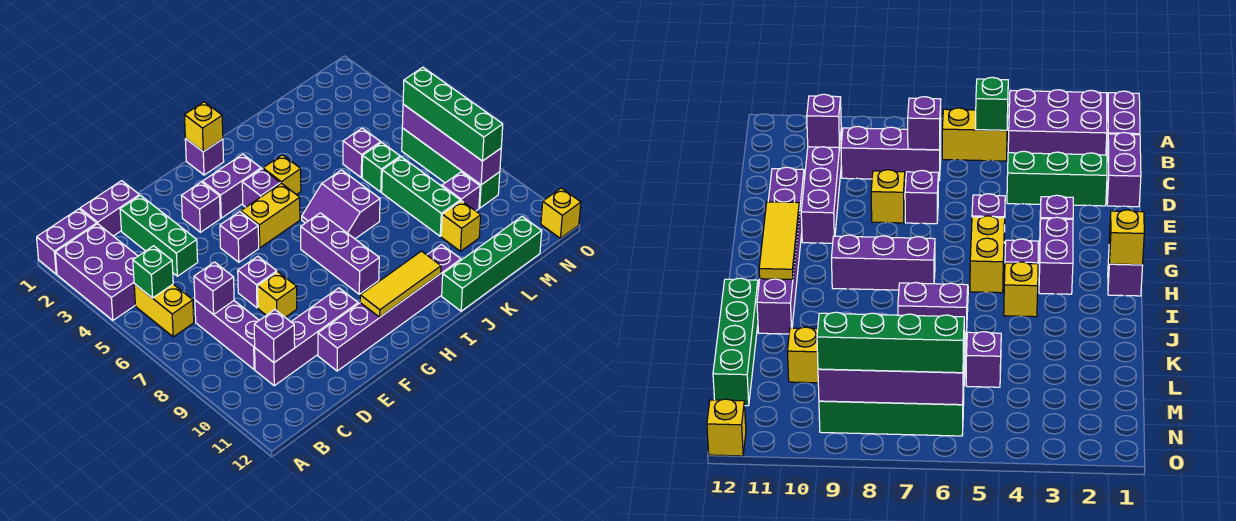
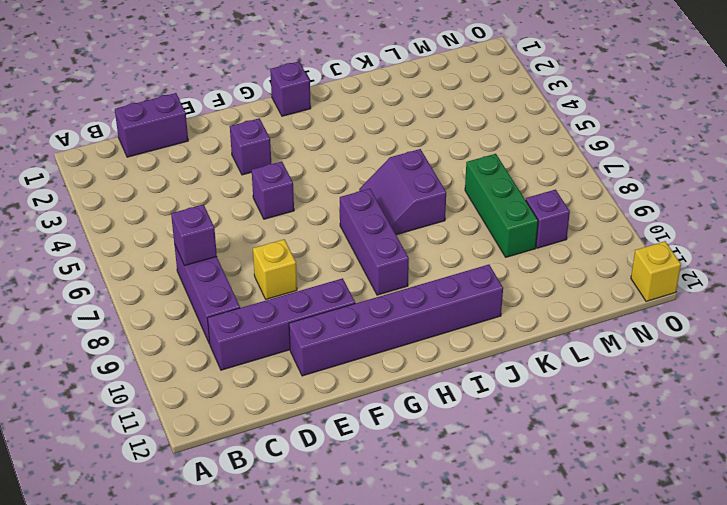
none -> purple 1x2 brick [37,209,97,274]
none -> purple 2x3 brick [55,224,138,320]
none -> yellow 1x2 brick [134,284,194,337]
none -> green 1x3 brick [120,195,198,276]

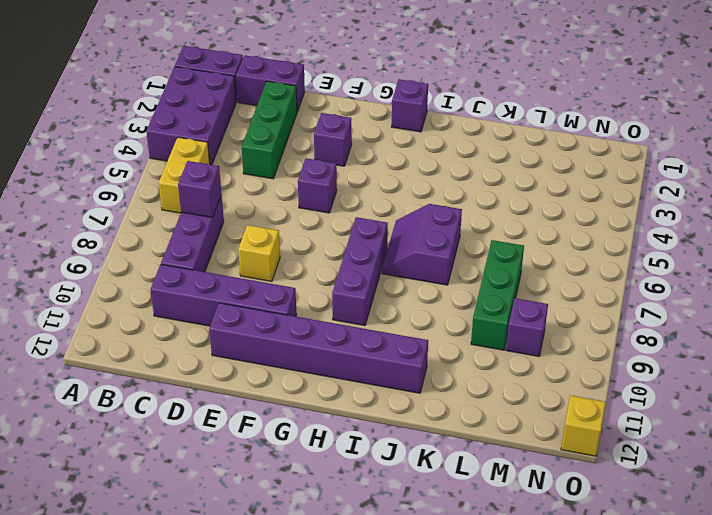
none -> purple 1x1 brick [238,256,277,308]
none -> purple 1x2 brick [202,154,261,218]
none -> yellow 1x2 brick [241,183,300,248]
none -> purple 1x1 brick [242,169,280,207]

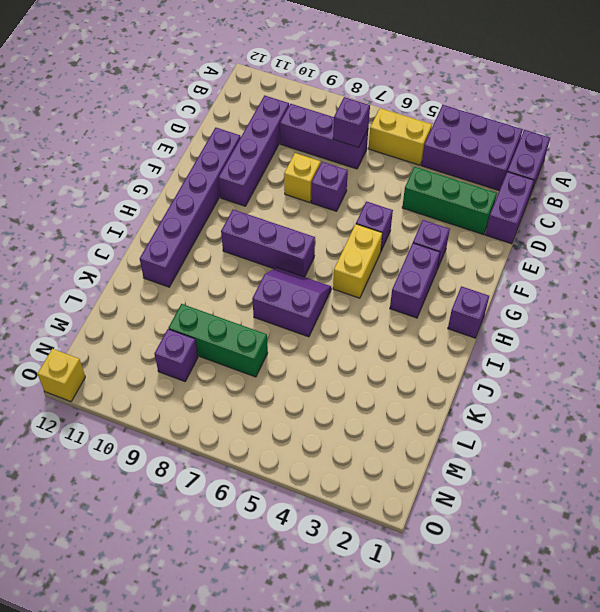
none -> purple 1x1 brick [242,169,280,207]
none -> yellow 1x1 brick [263,155,301,195]
none -> green 1x4 brick [442,217,542,311]
none -> purple 1x1 brick [343,128,381,177]

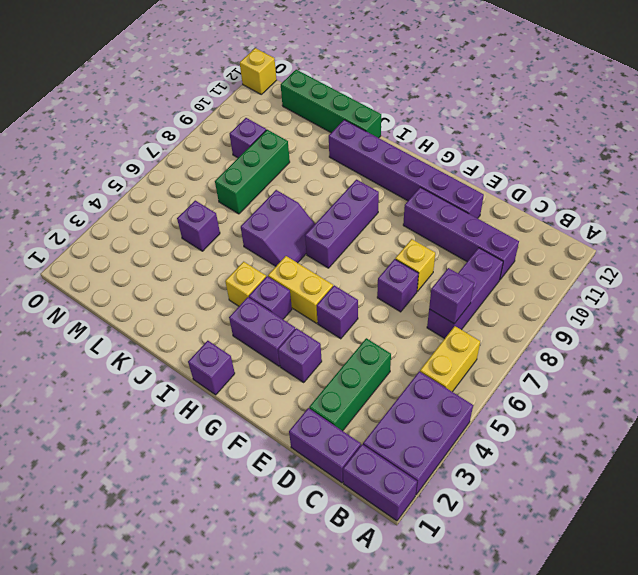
none -> green 1x1 brick [362,142,400,192]
none -> yellow 1x1 brick [441,201,481,251]
none -> green 1x4 brick [402,128,500,208]
none -> green 1x1 brick [133,246,173,298]

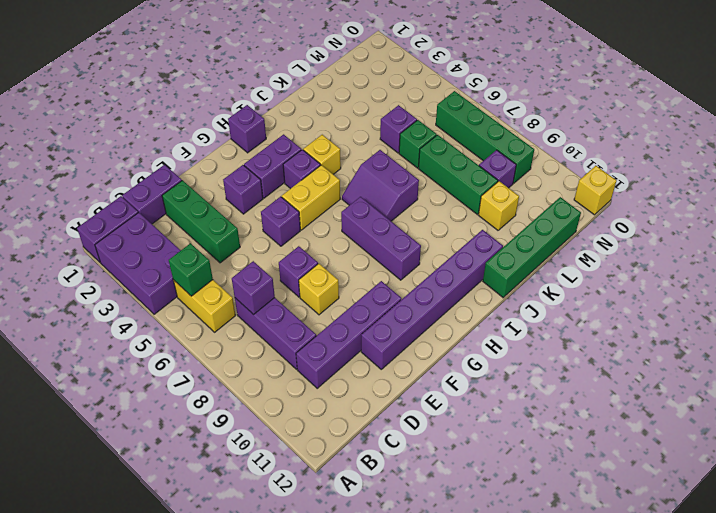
none -> purple 1x1 brick [254,310,295,363]
none -> yellow 1x3 tile [360,251,441,317]
none -> yellow 1x1 brick [184,102,223,152]
none -> purple 1x4 brick [402,104,501,185]

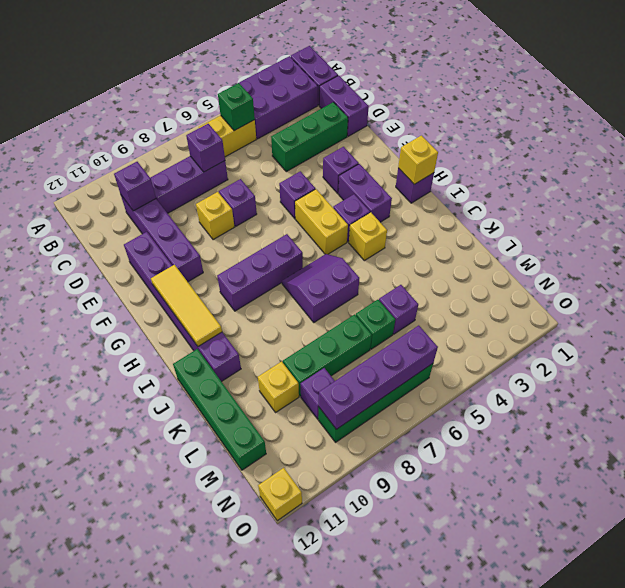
none -> green 1x4 brick [403,67,503,161]

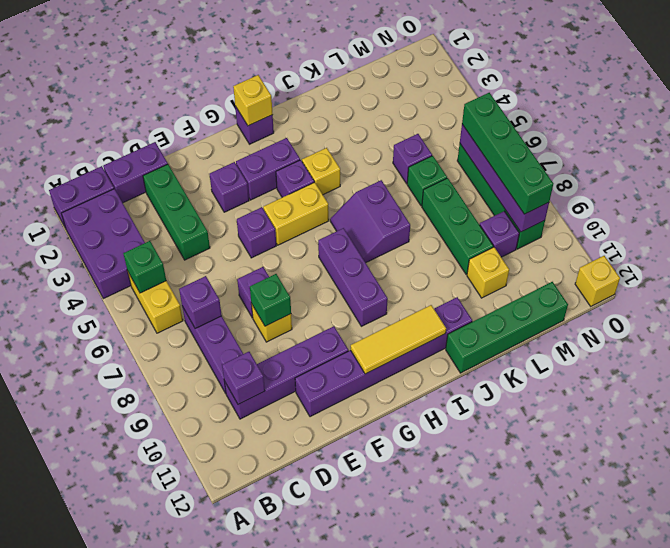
green 1x1 brick [250,274,291,326] -> none

